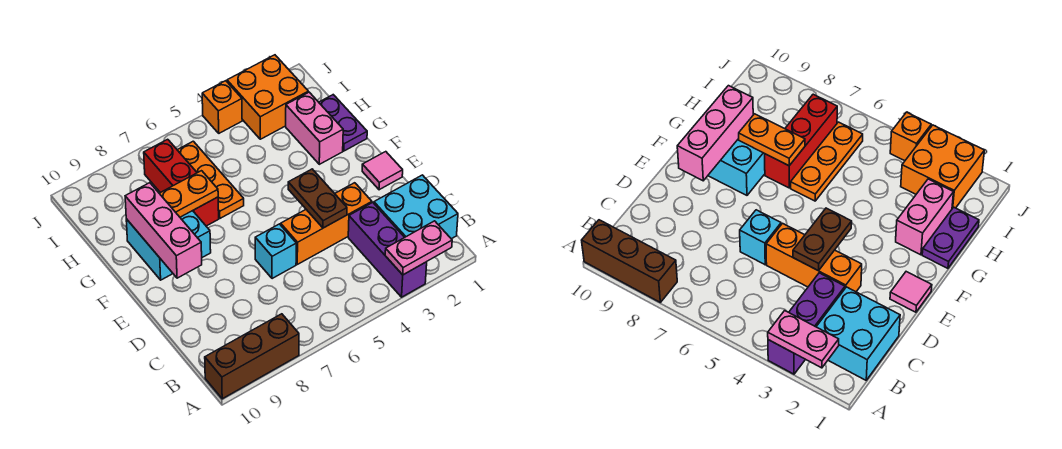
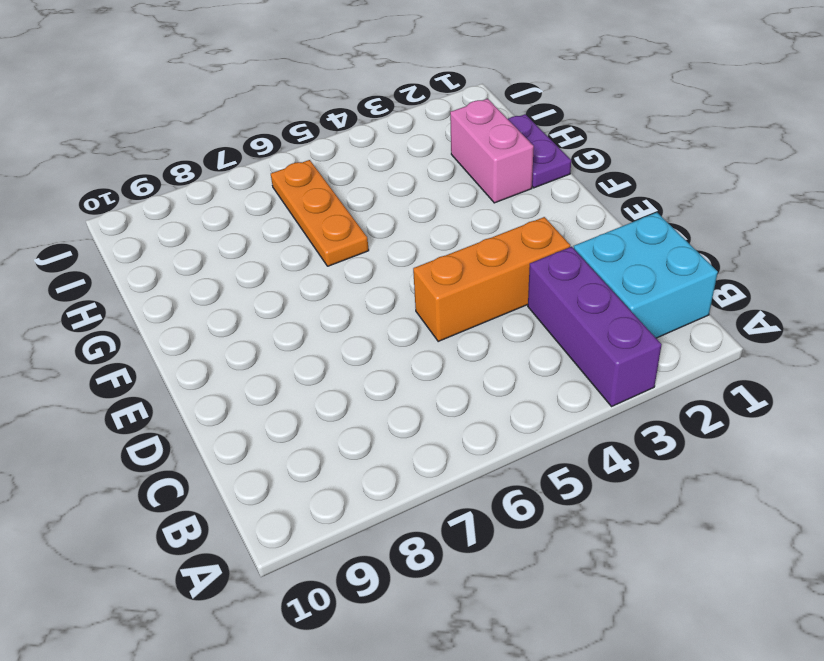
none -> brown 1x3 brick [205,314,299,399]
none -> cyan 1x1 brick [255,224,296,279]
none -> pink 1x1 tile [362,152,403,190]

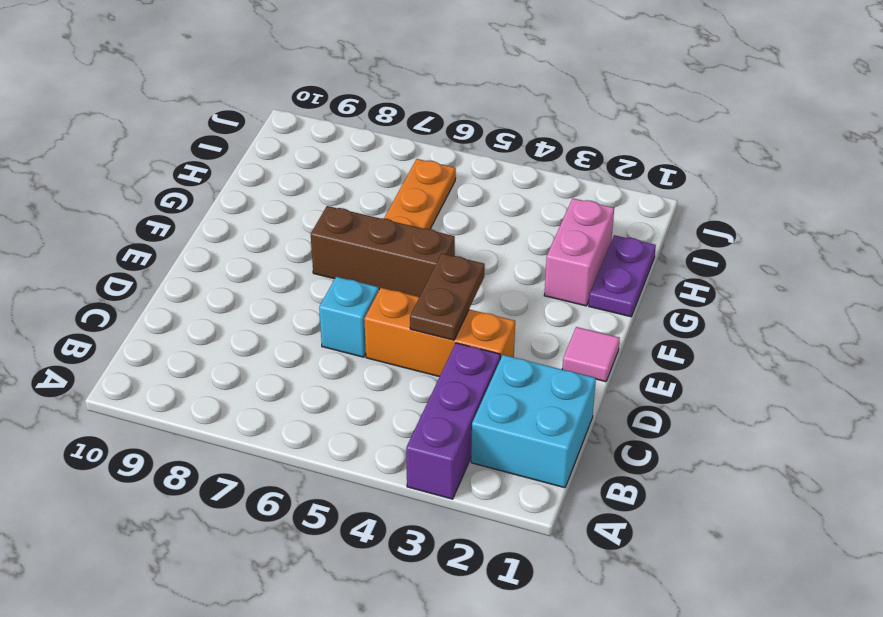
brown 1x3 brick [311,206,455,297] -> brown 1x3 brick moved to [205,314,299,399]
none -> cyan 2x2 brick [126,211,211,280]
none -> red 1x3 brick [144,139,219,226]
none -> orange 2x2 brick [227,55,308,139]

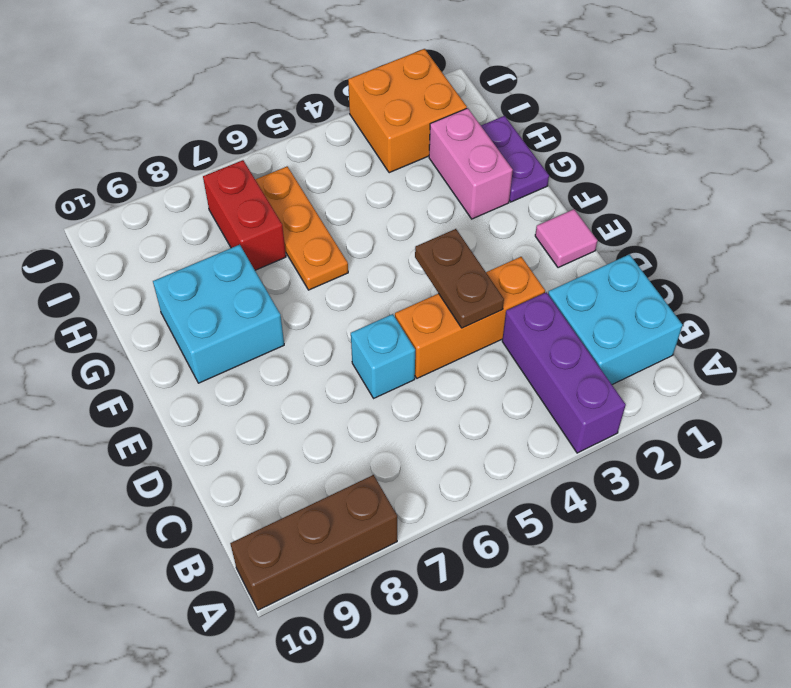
red 1x2 brick [203,160,286,270] -> red 1x3 brick [144,139,219,226]
none -> orange 1x1 brick [202,81,242,133]
none -> pink 1x2 plate [385,221,452,275]
none -> pink 1x3 brick [125,183,202,278]

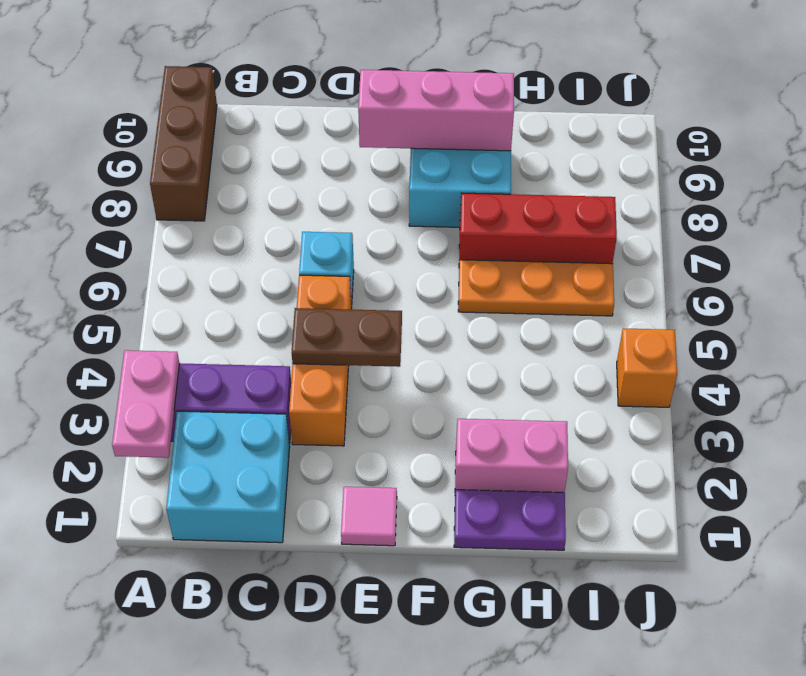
none -> orange 2x2 brick [227,55,308,139]
none -> orange 1x2 plate [159,171,218,217]

